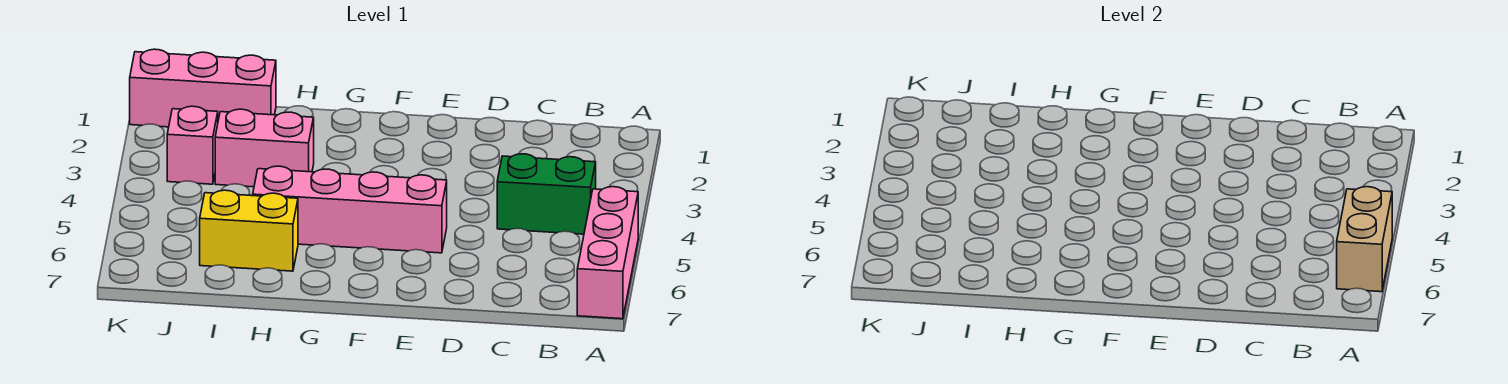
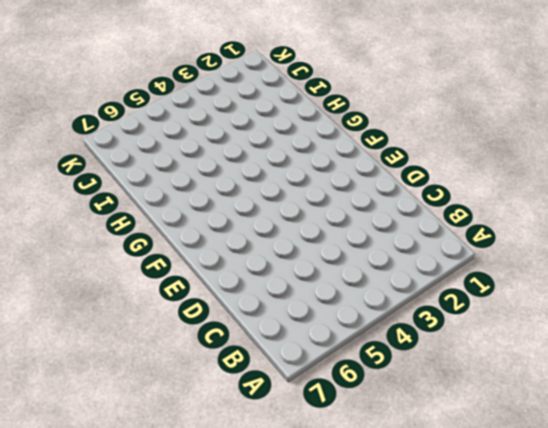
none -> pink 1x3 brick [577,187,638,319]
none -> green 1x2 brick [497,154,596,234]

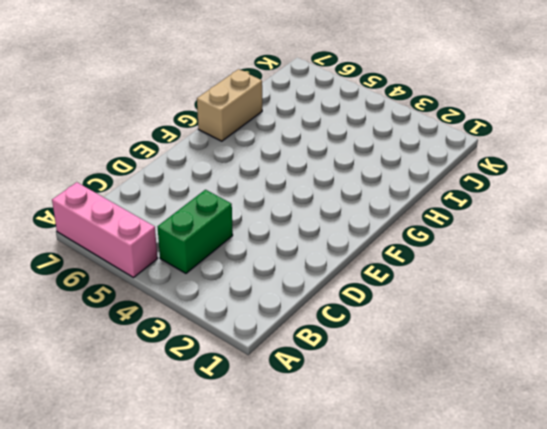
tan 1x2 brick [197,69,262,141] -> tan 1x2 brick turned to [1337,187,1392,292]
none -> pink 1x4 brick [253,166,447,253]
none -> pink 1x2 brick [215,109,314,187]

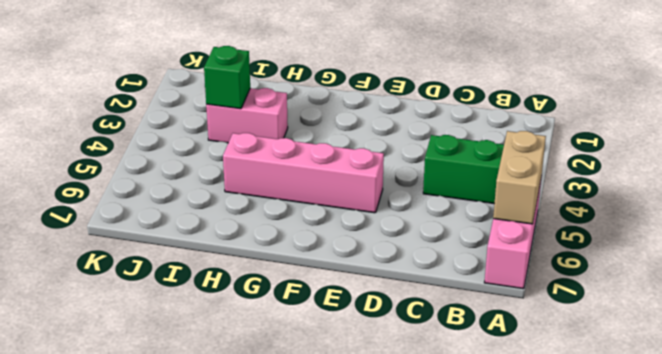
green 1x1 brick [204,46,250,109] -> none
none -> yellow 1x2 brick [200,190,298,271]
none -> pink 1x3 brick [130,49,276,127]

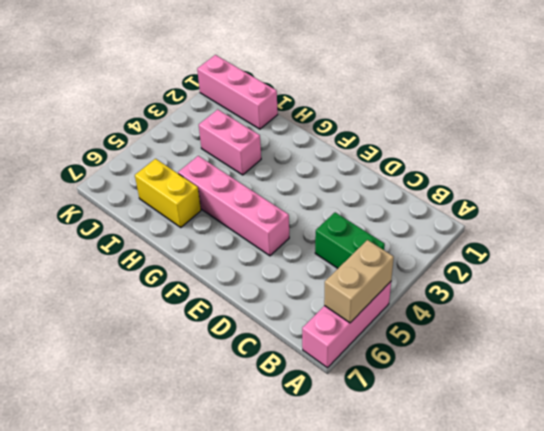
none -> pink 1x1 brick [167,106,218,184]

